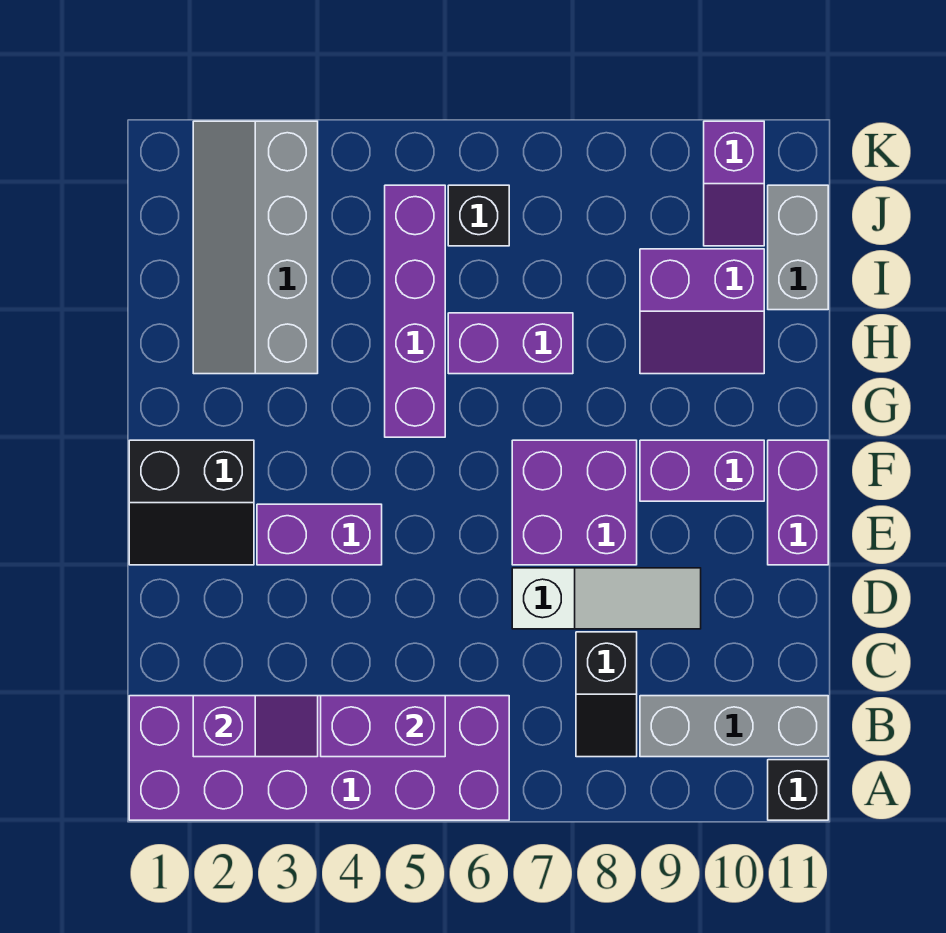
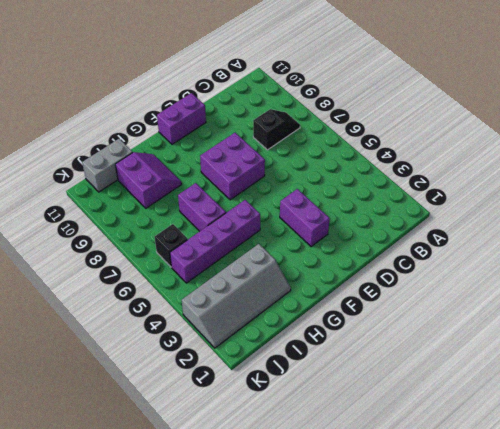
none -> purple 2x6 brick [129,696,509,820]
none -> black 1x1 brick [768,760,828,820]
none -> grey 1x3 brick [640,696,828,757]

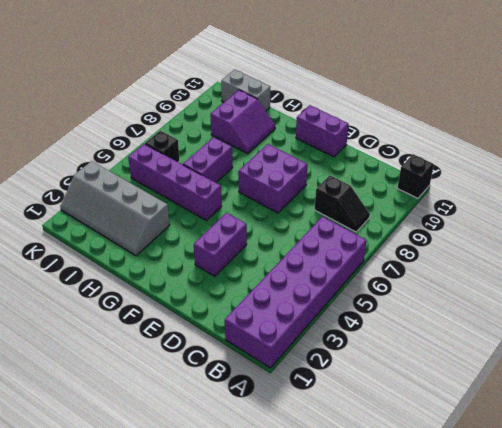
none -> grey 1x3 brick [640,696,828,757]
none -> white 1x3 slope [512,568,701,629]
none -> black 2x2 slope [129,440,254,565]

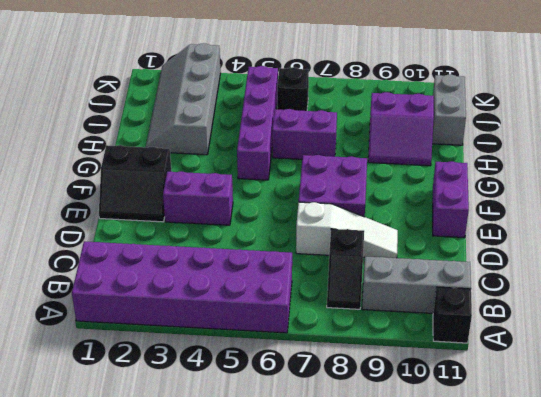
none -> purple 1x2 brick [640,440,764,501]
none -> purple 1x2 slope [704,121,764,246]
none -> purple 1x2 slope [193,696,318,757]

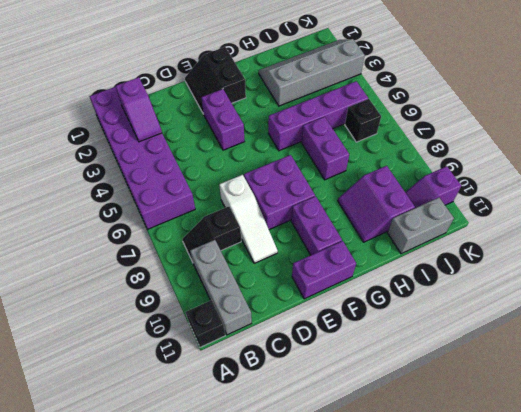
none -> purple 1x2 brick [321,696,445,757]

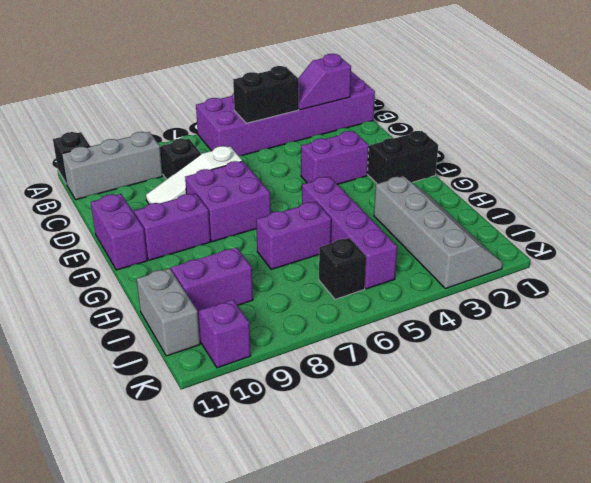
black 1x2 brick [233,66,299,123] -> purple 1x2 brick [321,696,445,757]

